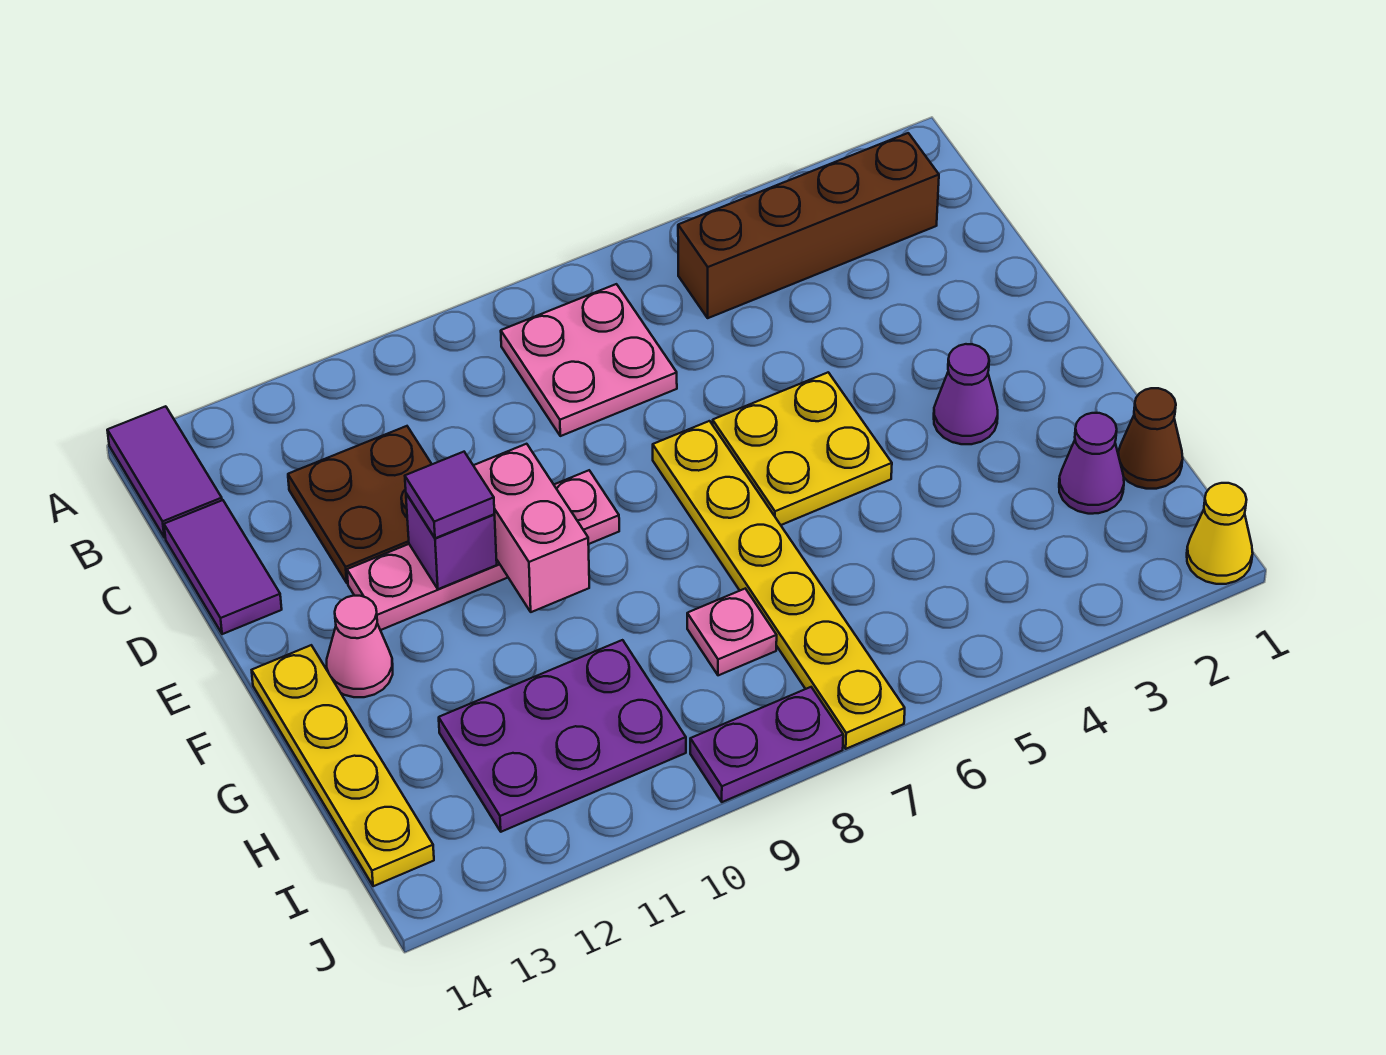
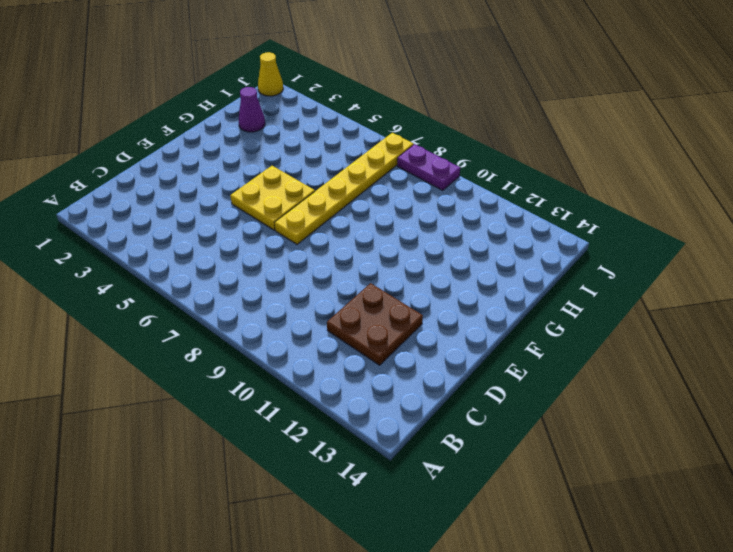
none -> purple 1x2 tile [107,406,222,538]
none -> brown 1x4 brick [678,133,939,318]
none -> pink 2x2 plate [501,284,677,436]

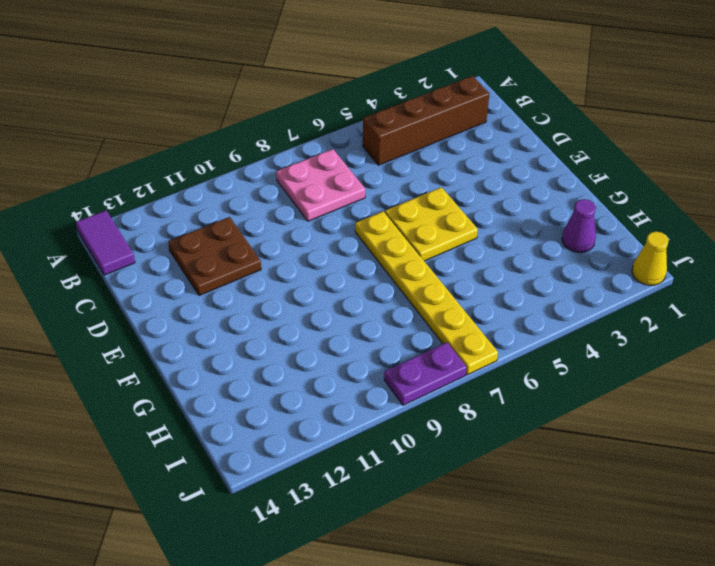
none -> purple 1x2 tile [164,500,282,634]
none -> pink 1x4 plate [347,470,619,630]
none -> purple 1x1 cone [934,344,998,444]

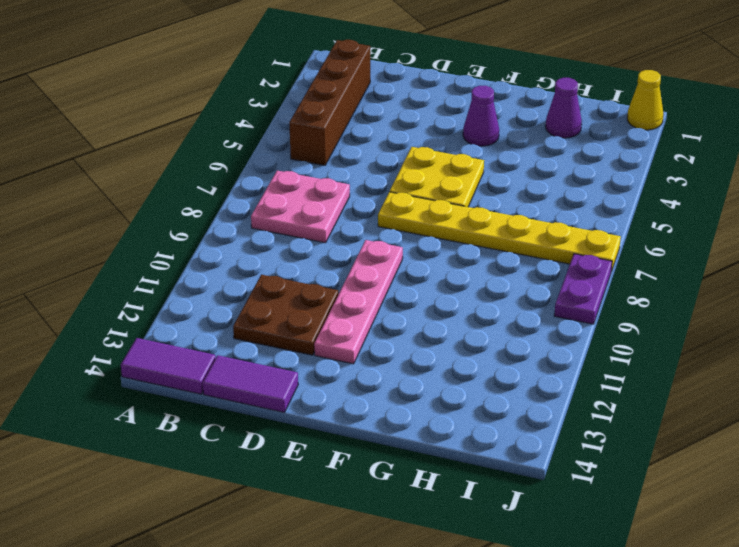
none -> pink 1x1 cone [327,596,393,697]
none -> yellow 1x4 plate [252,645,434,886]
none -> brown 1x1 cone [1118,388,1183,489]

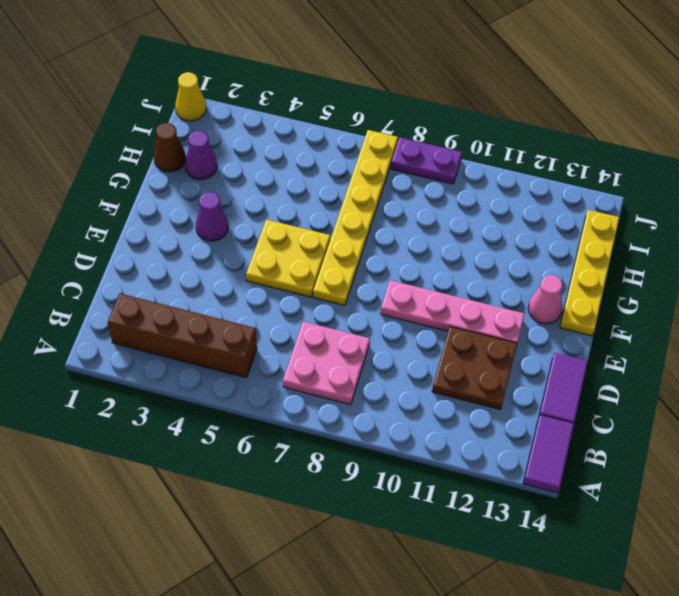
none -> pink 1x1 plate [687,589,777,675]
none -> purple 2x3 plate [439,640,686,832]
none -> pink 1x2 brick [473,444,589,612]

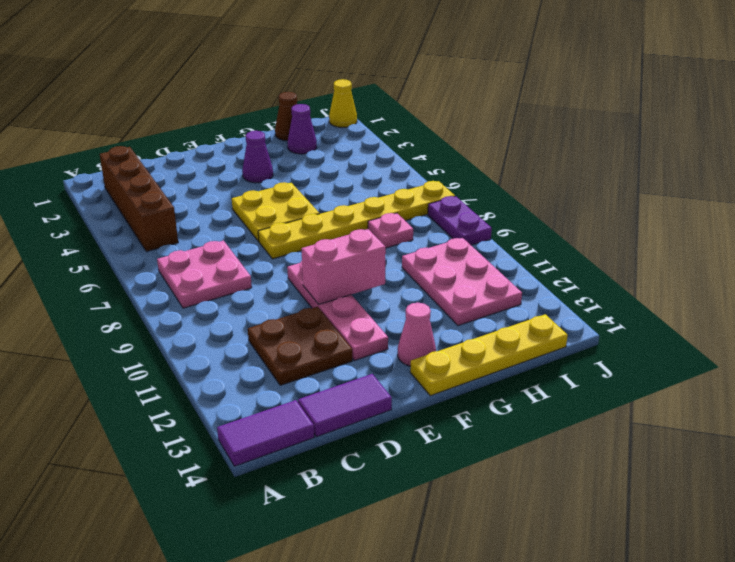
pink 2x3 plate [402,238,522,326] -> purple 2x3 plate [439,640,686,832]
none -> purple 1x1 brick [406,494,497,589]
none -> purple 1x1 tile [405,452,495,538]

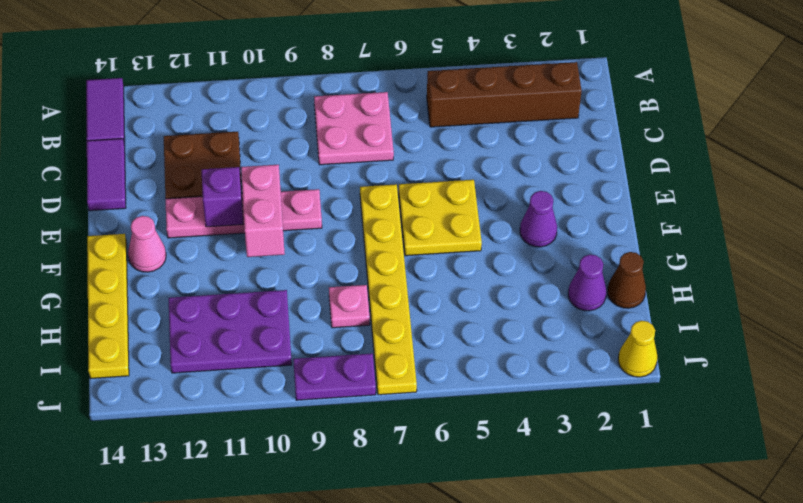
none -> purple 1x1 tile [405,452,495,538]

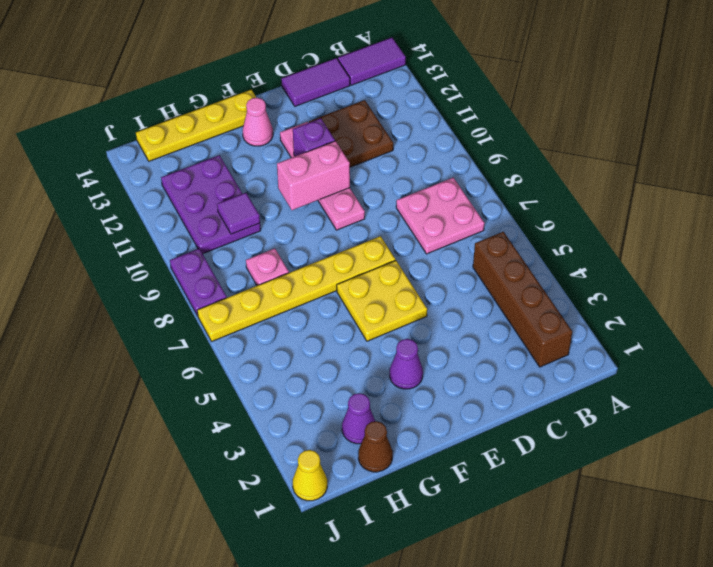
purple 1x1 tile [217,193,260,234] -> purple 1x1 tile moved to [405,452,495,538]

